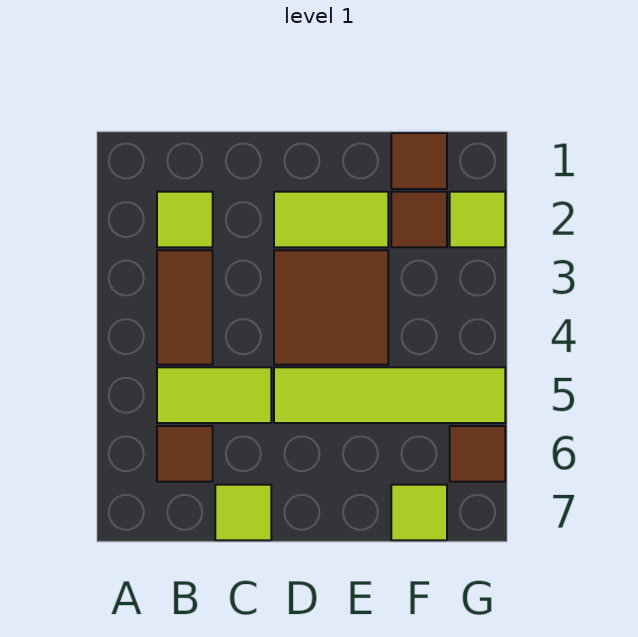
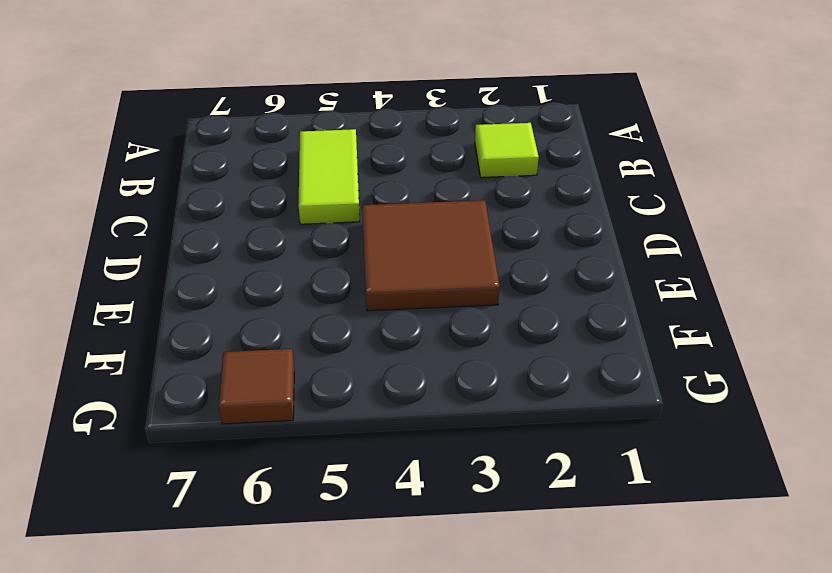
none -> brown 1x2 tile [157,250,213,365]
none -> brown 1x1 tile [157,426,213,482]
none -> lime 1x1 tile [215,485,271,540]

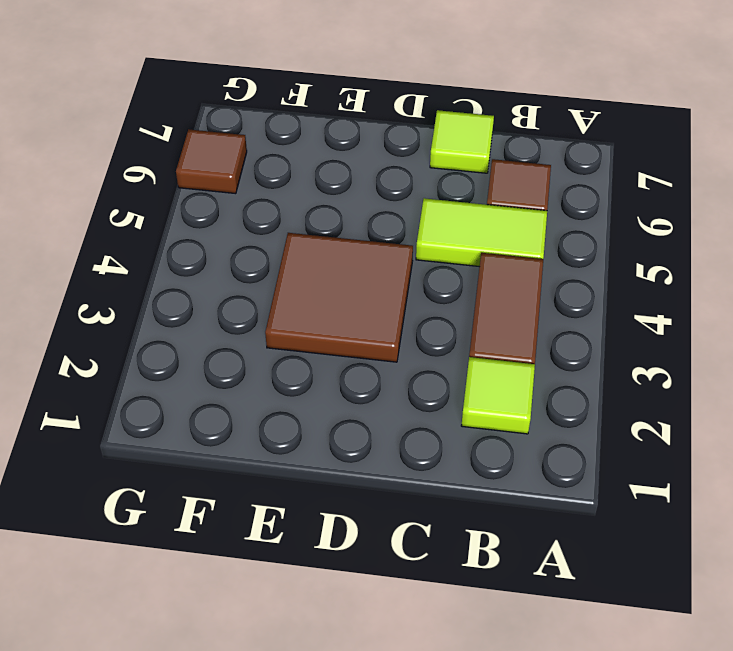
none -> lime 1x2 tile [274,192,388,247]
none -> lime 1x4 tile [274,367,505,423]
none -> brown 1x1 tile [391,133,447,189]

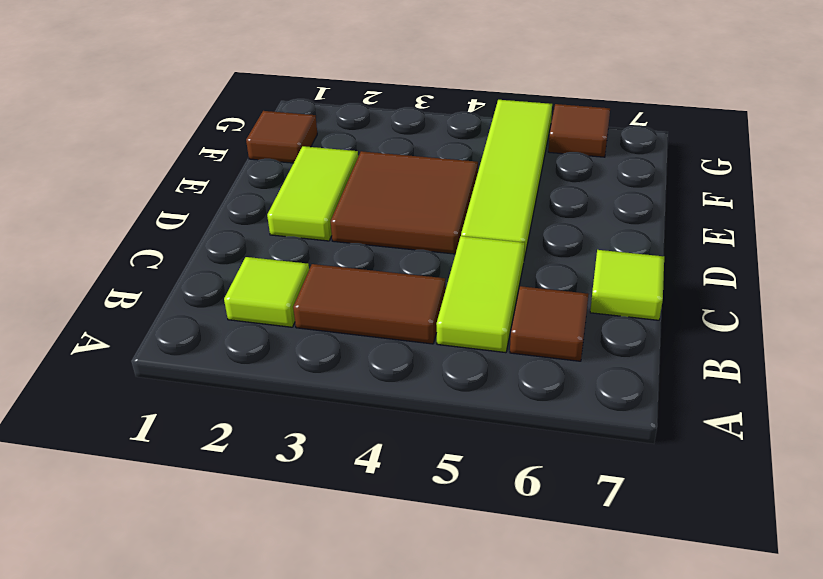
none -> brown 1x1 tile [391,192,447,247]
none -> lime 1x1 tile [391,485,447,540]
none -> lime 1x1 tile [450,192,505,247]

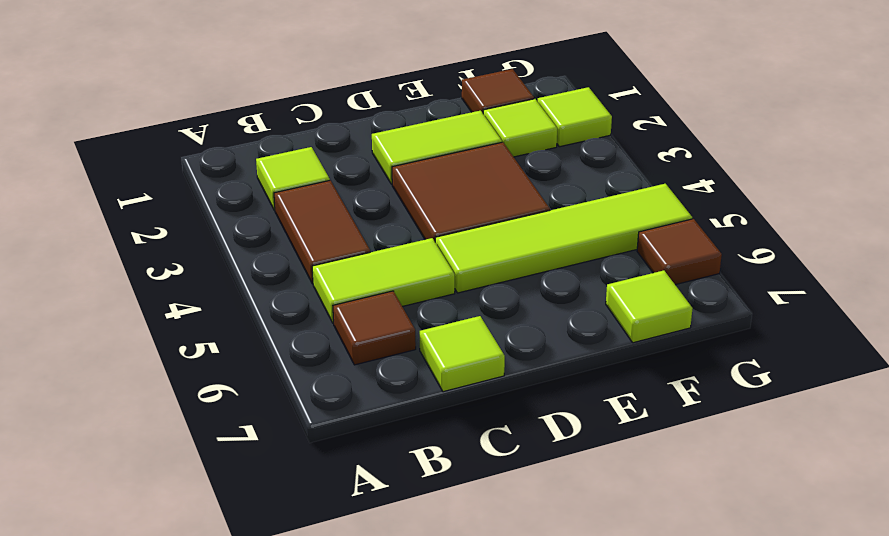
lime 1x1 tile [483,99,557,157] -> brown 1x1 tile [391,192,447,247]

